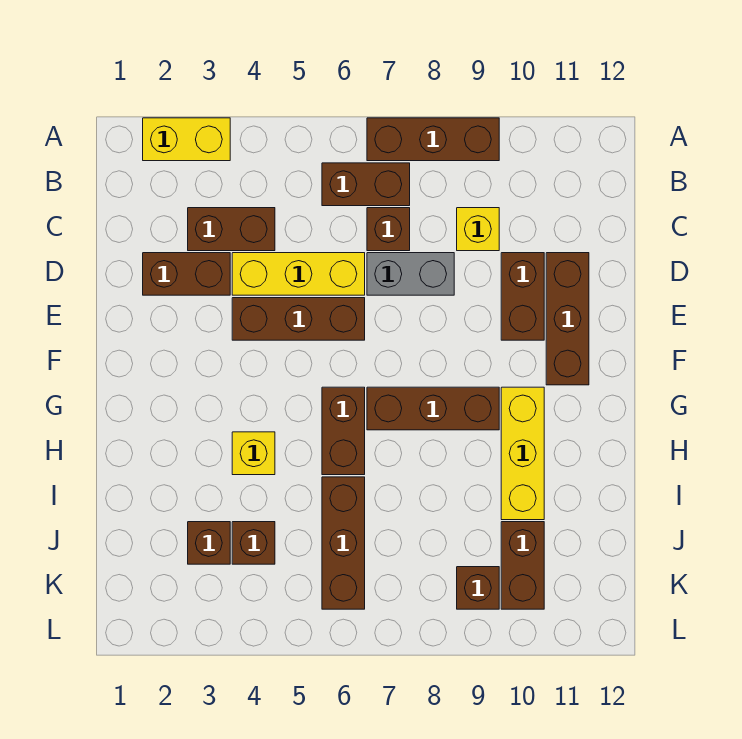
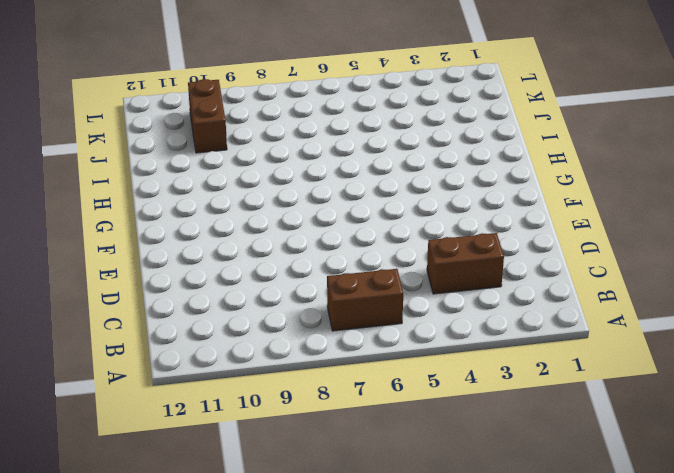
none -> yellow 1x2 brick [143,118,230,161]
none -> brown 1x3 brick [367,118,499,161]
none -> brown 1x1 brick [367,208,410,251]

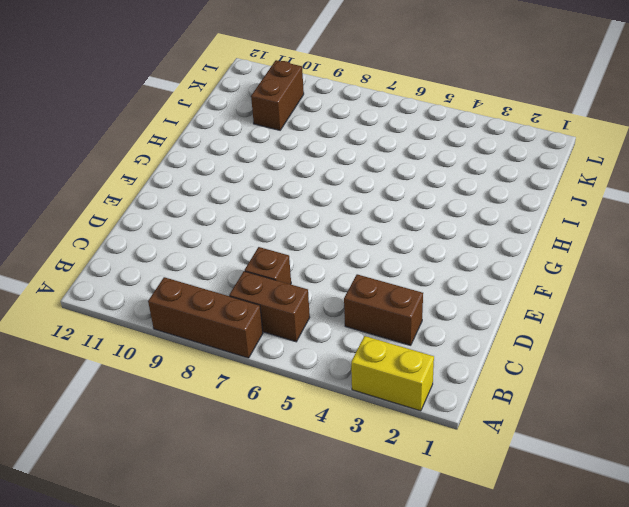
none -> yellow 1x1 brick [457,208,499,251]
none -> brown 1x2 brick [143,253,230,295]
none -> yellow 1x3 brick [232,253,365,295]

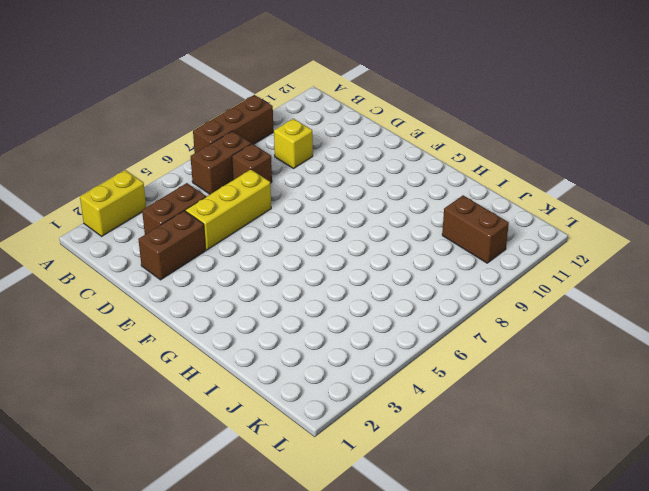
none -> grey 1x2 brick [367,253,454,295]
none -> brown 1x2 brick [501,253,544,340]
none -> brown 1x3 brick [546,253,589,385]

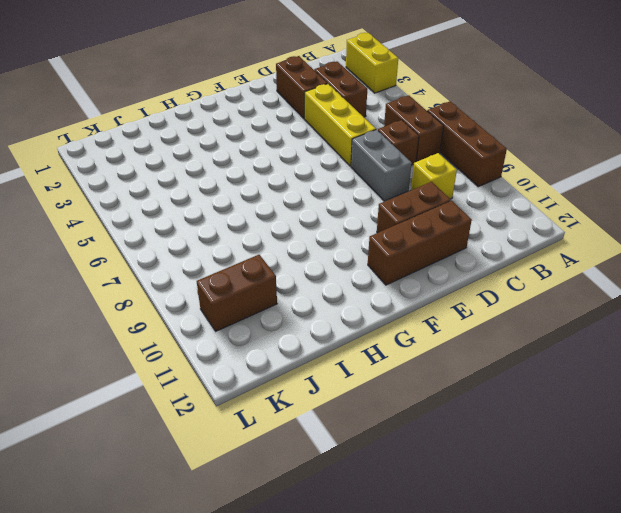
none -> brown 1x3 brick [232,298,365,340]
none -> brown 1x2 brick [322,387,365,475]
none -> brown 1x3 brick [367,387,499,430]

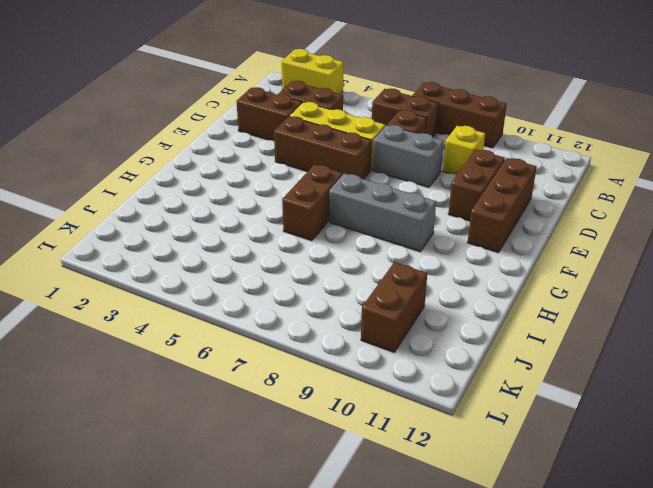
grey 1x3 brick [329,174,436,252] -> brown 1x3 brick [367,387,499,430]
none -> yellow 1x3 brick [501,387,544,520]
none -> yellow 1x1 brick [232,432,275,475]
none -> brown 1x3 brick [322,477,365,609]

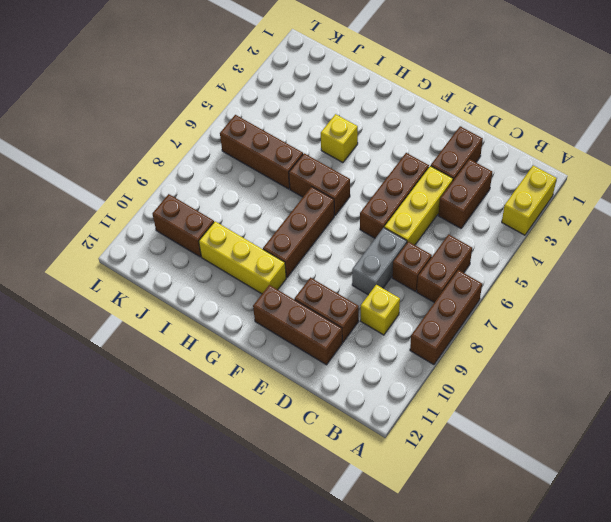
none -> brown 1x1 brick [188,522,230,564]
none -> brown 1x1 brick [232,522,275,564]
none -> brown 1x1 brick [457,567,499,609]

